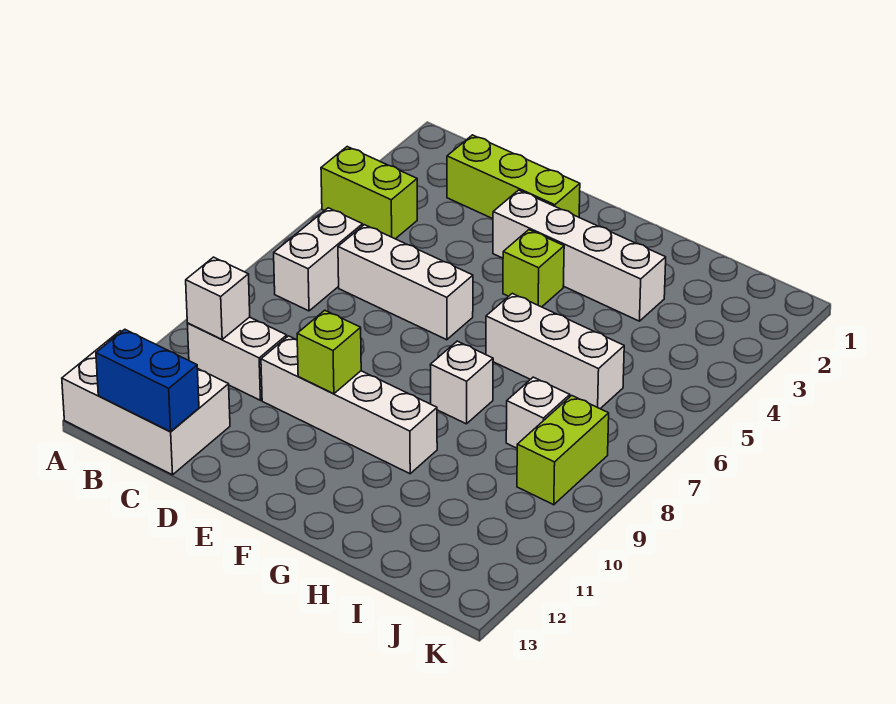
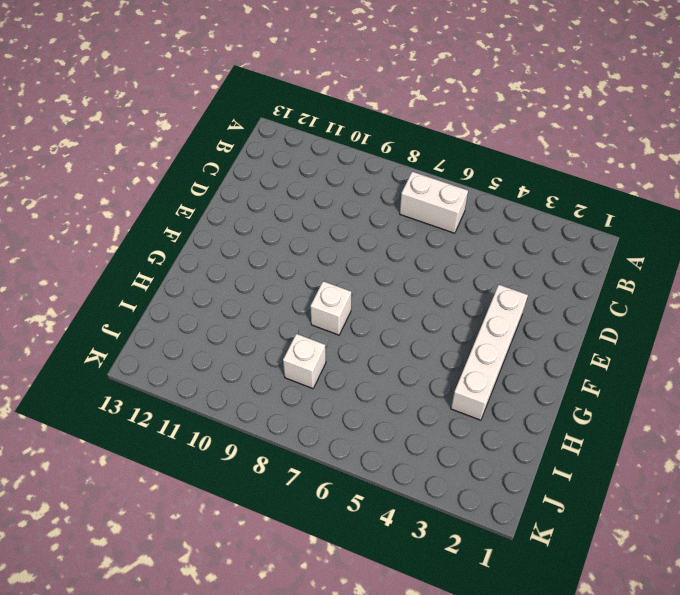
none -> lime 1x2 brick [321,147,417,239]
none -> white 2x3 brick [62,331,230,475]
none -> white 1x2 brick [187,317,287,400]

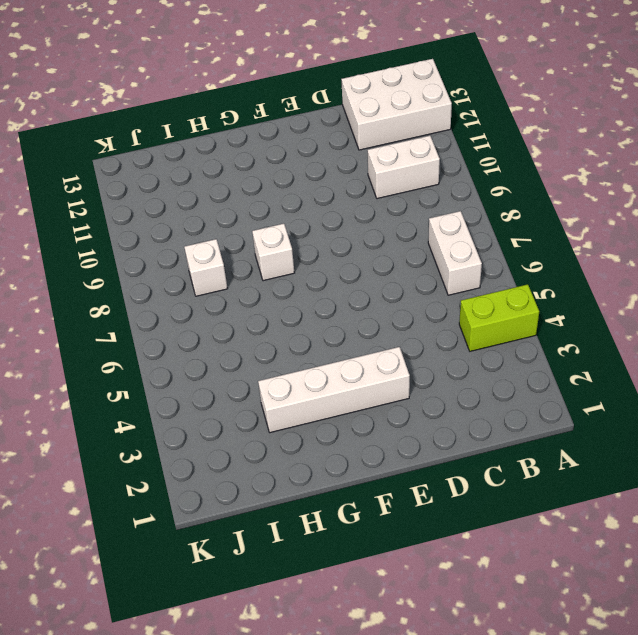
none -> lime 1x3 brick [447,135,580,219]
none -> white 1x3 brick [338,225,473,340]
none -> white 1x4 brick [261,336,437,474]

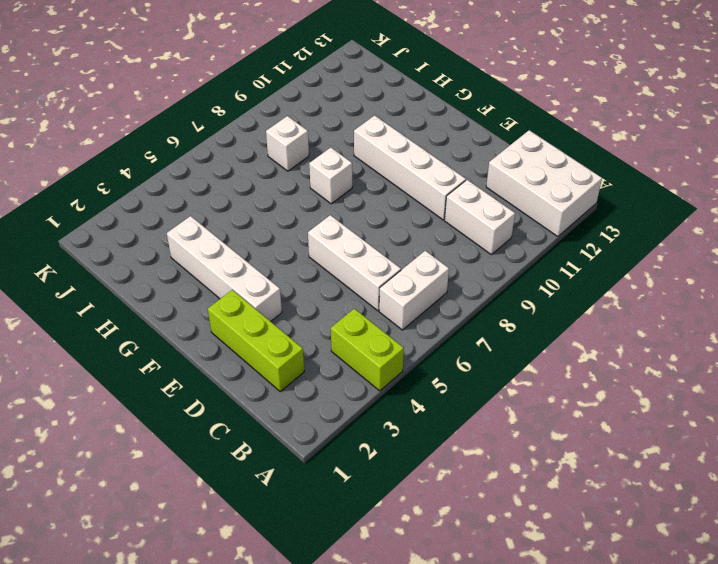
none -> lime 1x1 brick [503,230,564,307]
none -> white 1x3 brick [486,293,624,409]
none -> lime 1x2 brick [517,396,609,505]

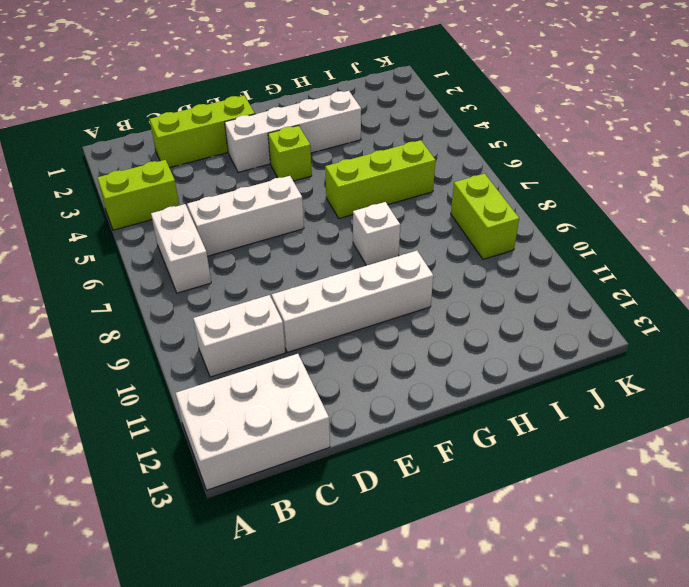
lime 1x3 brick [325,140,436,218] -> white 1x3 brick [486,293,624,409]
none -> white 1x1 brick [506,377,570,448]
none -> white 1x1 brick [186,257,250,339]
none -> blue 1x2 brick [96,329,199,432]

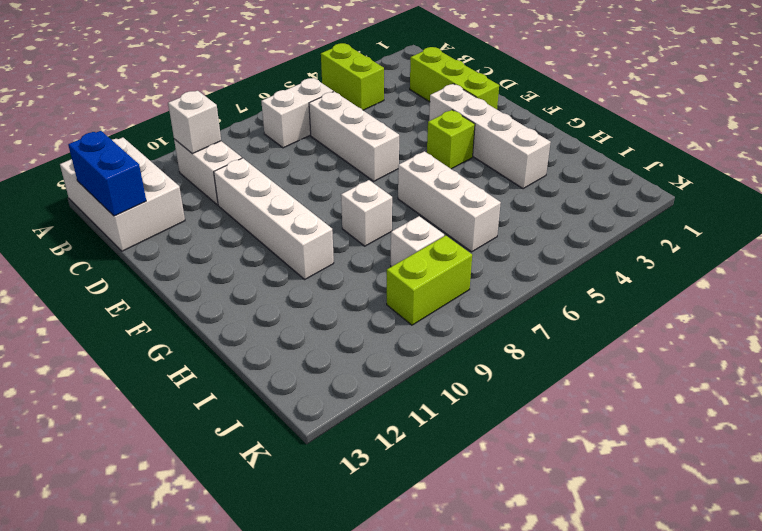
none -> lime 1x1 brick [297,310,361,394]

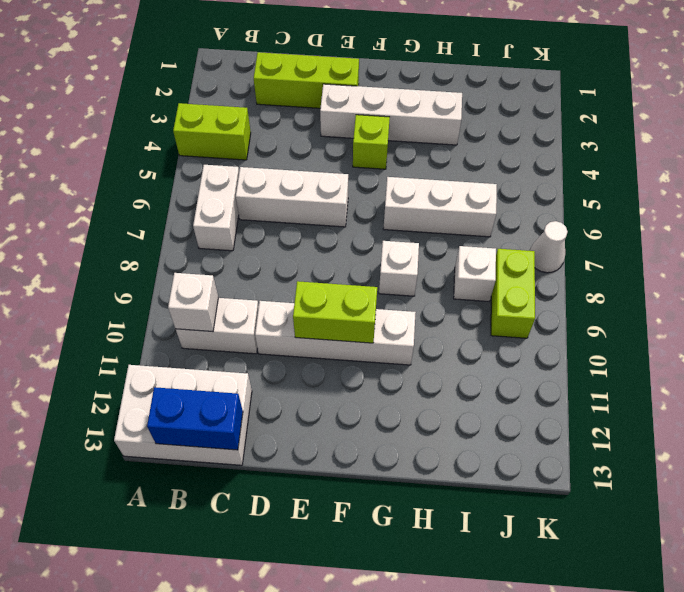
lime 1x2 brick [293,281,377,343] -> lime 1x1 brick [297,310,361,394]
white 1x1 cone [530,221,568,273] -> none

